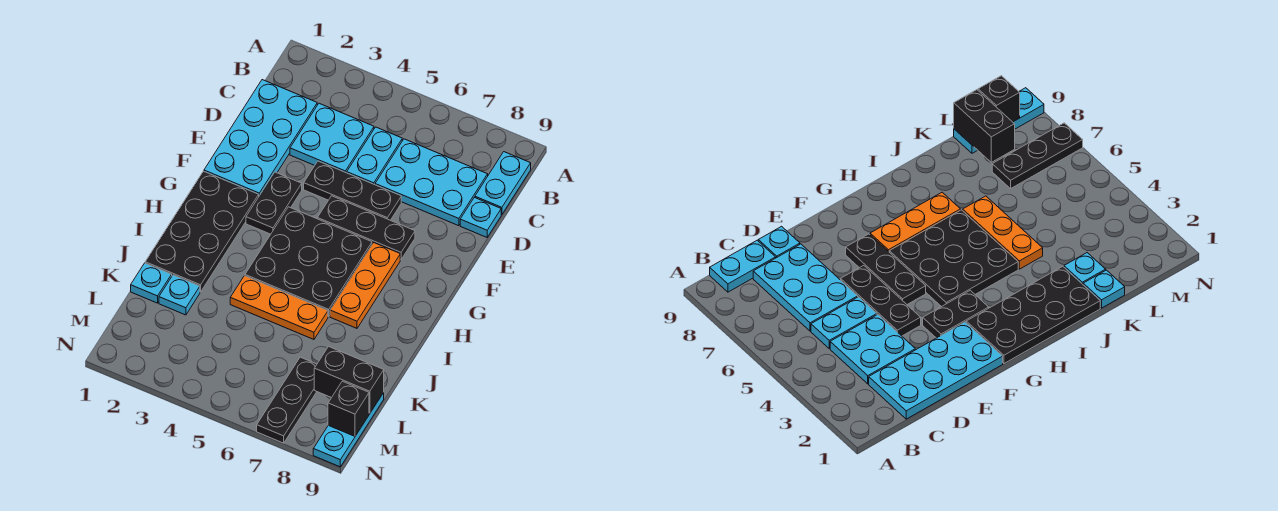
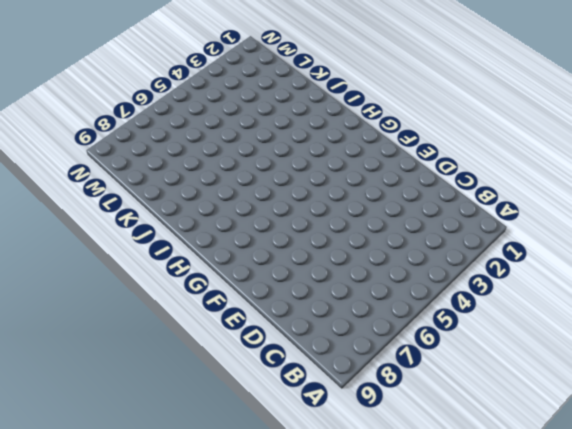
none -> cyan 1x2 plate [475,152,531,215]
none -> cyan 2x4 plate [204,80,317,196]
none -> cyan 2x2 plate [290,103,374,173]

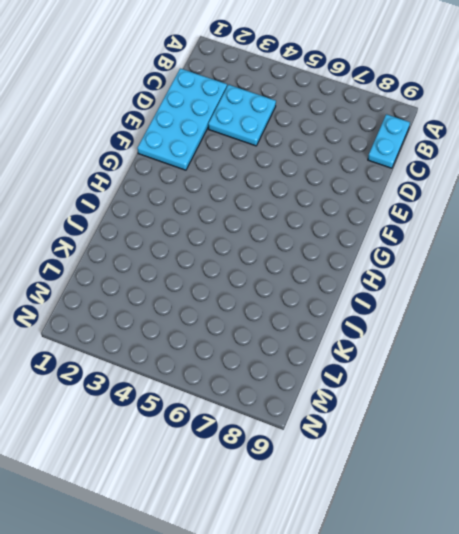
none -> cyan 1x2 plate [347,127,402,185]
none -> cyan 2x3 plate [375,139,488,226]
none -> cyan 1x1 plate [460,197,501,237]

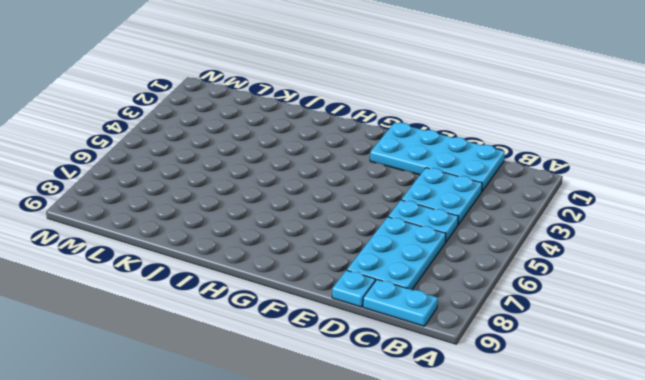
none -> black 1x3 plate [304,161,401,220]
none -> black 1x2 plate [246,172,302,234]
none -> black 1x3 plate [317,196,415,260]

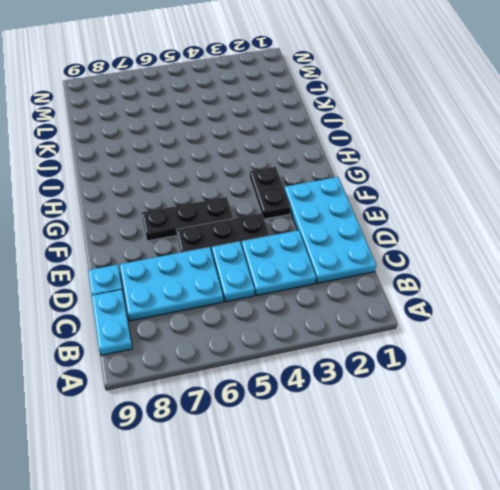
none -> black 2x4 plate [145,171,259,292]
none -> black 3x3 plate [245,207,372,317]
none -> orange 1x3 plate [330,243,400,328]

